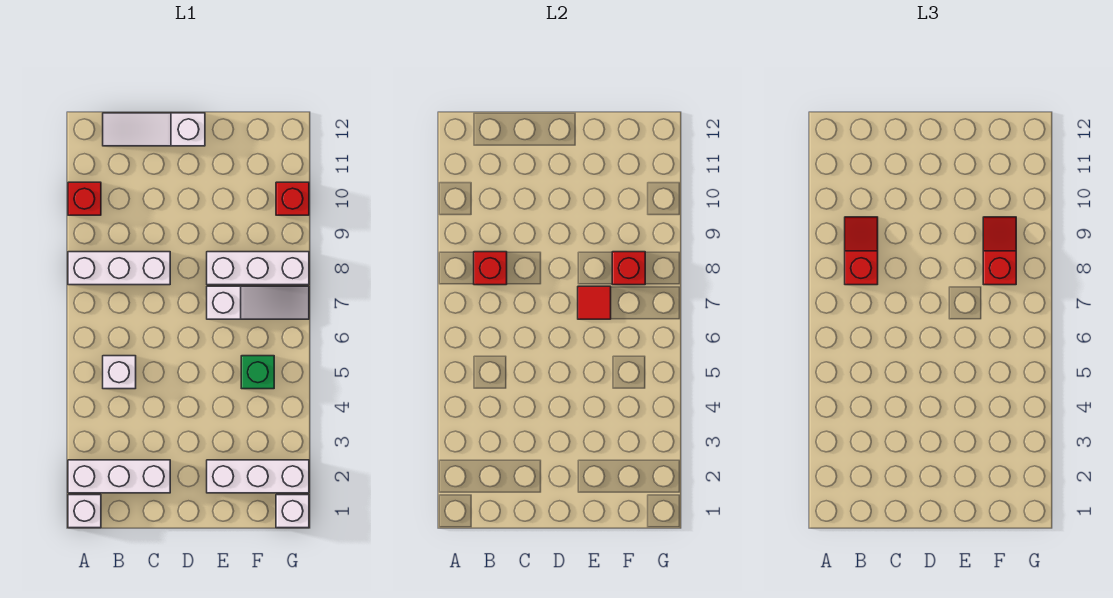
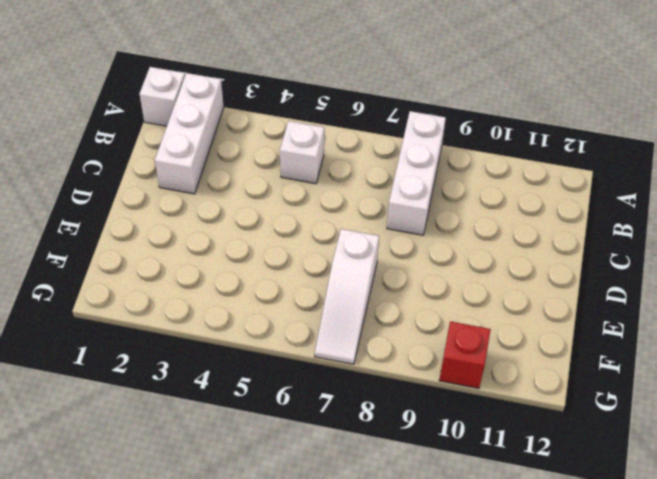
none -> red 1x1 brick [68,182,101,215]
none -> white 1x3 slope [103,113,205,146]
none -> white 1x3 brick [207,460,309,493]

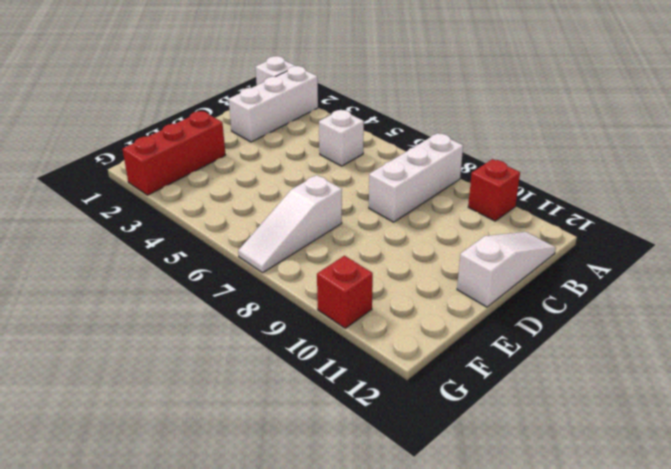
red 1x3 brick [123,111,226,195] -> white 1x3 brick [207,460,309,493]
none -> white 1x3 brick [207,252,309,285]
none -> green 1x1 brick [241,356,274,389]
none -> white 1x1 brick [276,495,309,528]

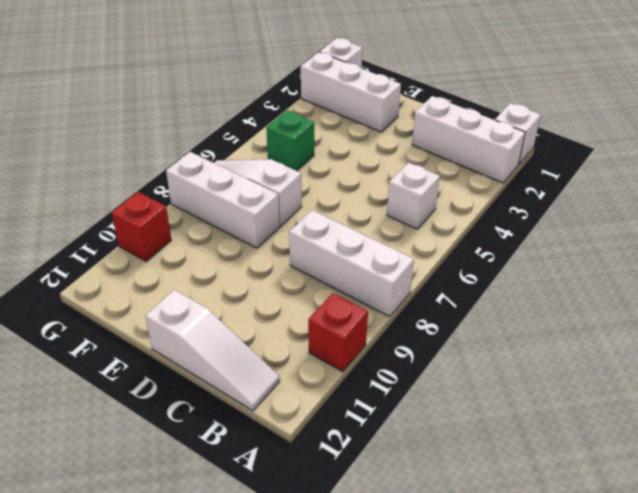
none -> red 1x1 brick [474,252,507,285]
none -> red 1x1 tile [578,286,611,319]
none -> red 1x1 brick [612,252,645,285]

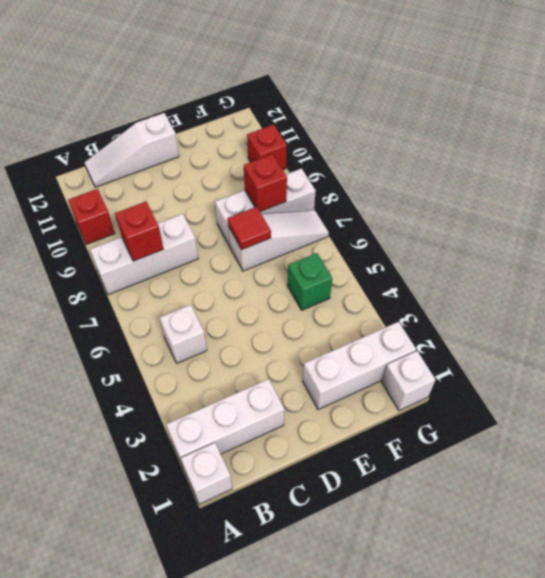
none -> red 1x2 slope [845,217,878,285]
none -> red 1x2 slope [983,217,1016,285]

